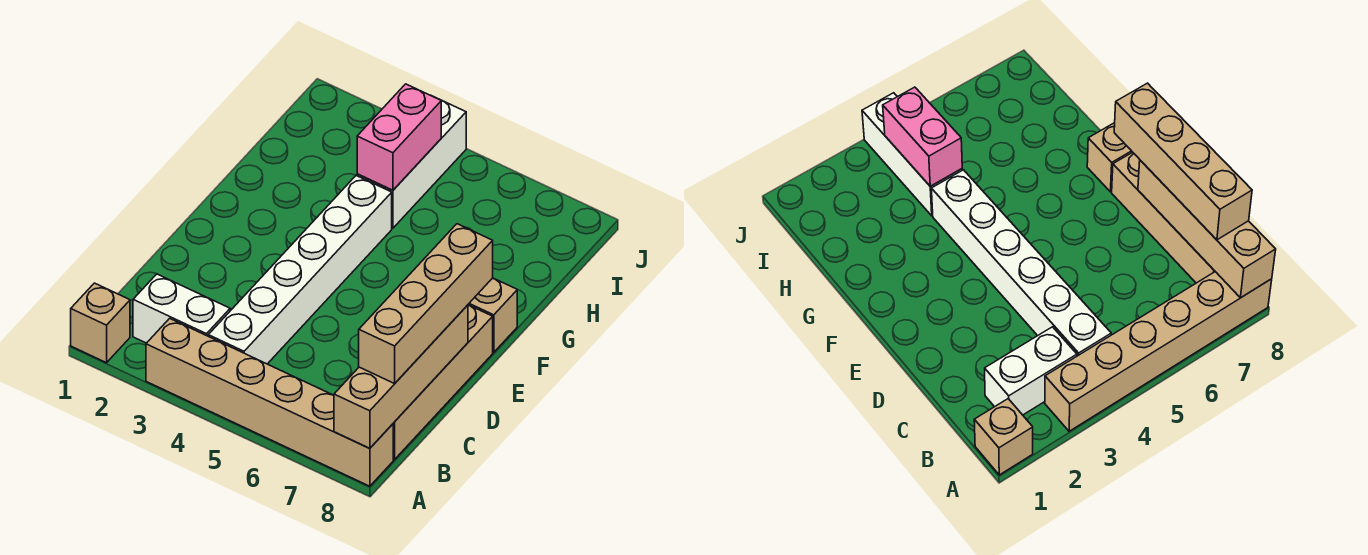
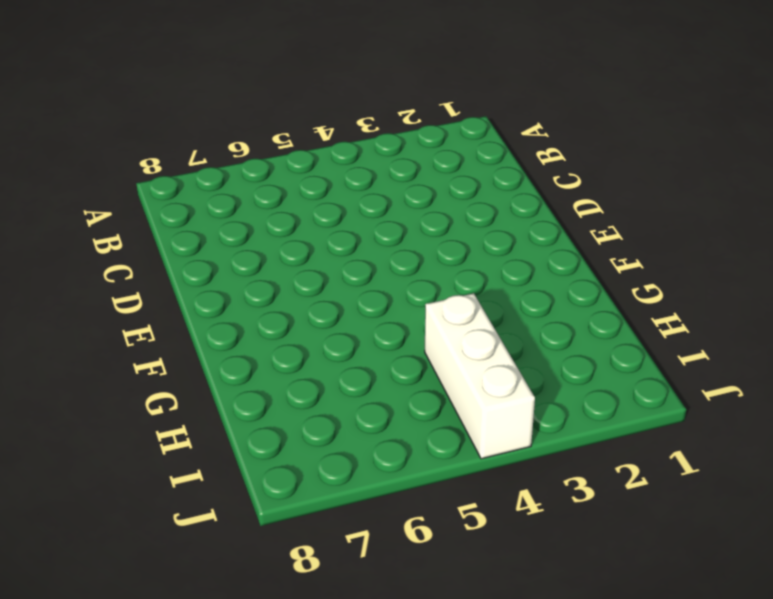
none -> tan 1x1 brick [71,283,130,363]
none -> tan 1x6 brick [146,318,393,486]

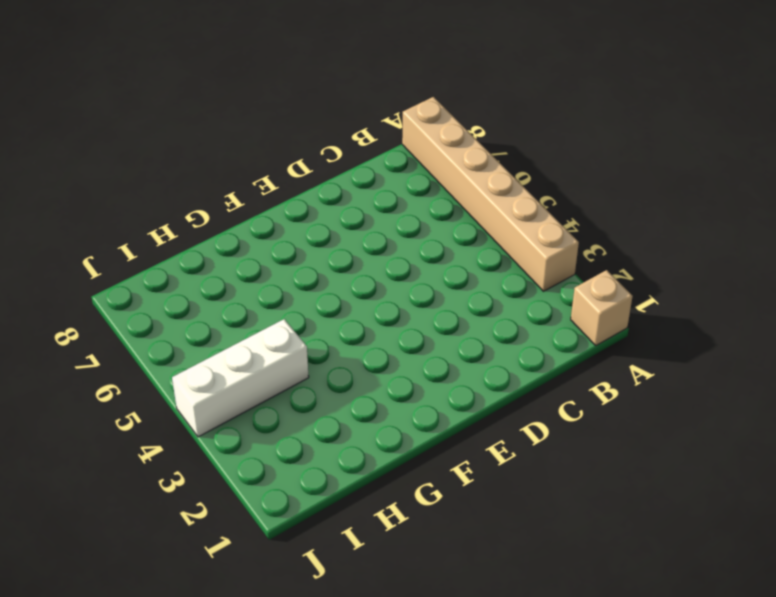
none -> white 1x2 brick [133,274,230,343]
none -> white 1x6 brick [208,175,392,364]

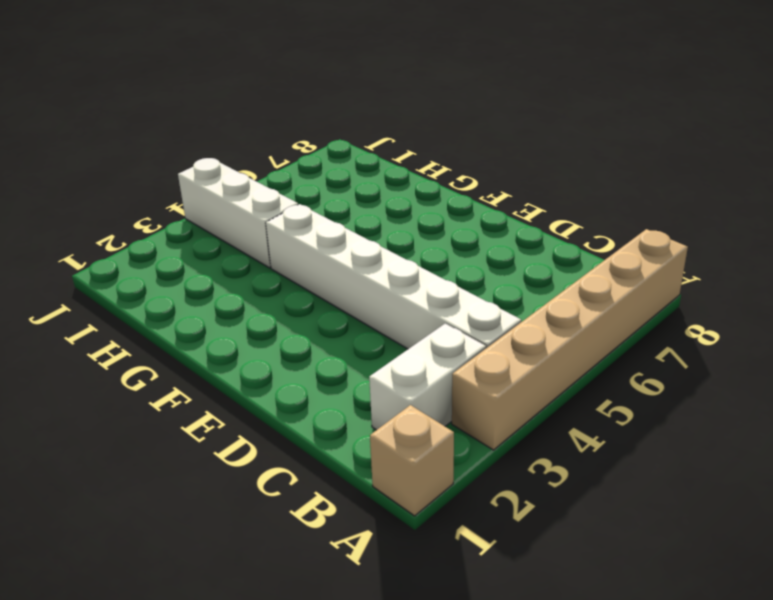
none -> tan 1x4 brick [393,305,493,459]
none -> tan 1x1 brick [468,278,517,352]

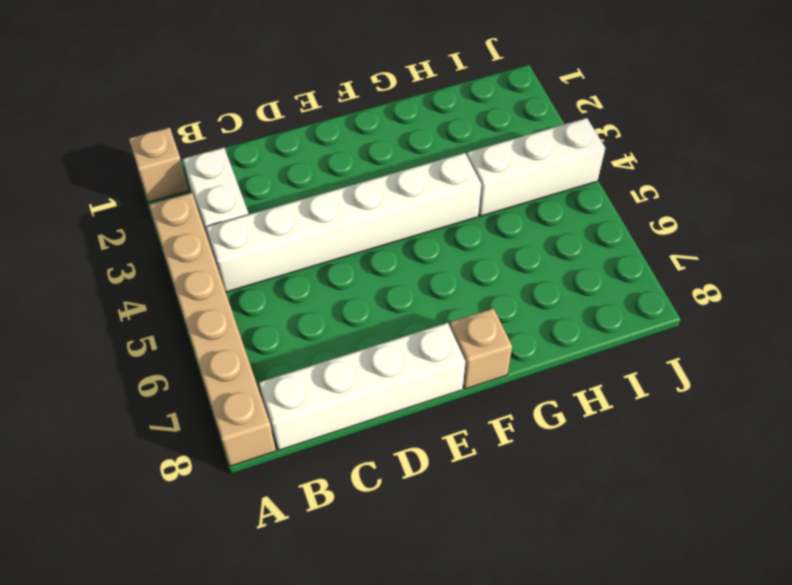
white 1x4 brick [259,323,466,450] -> tan 1x4 brick [393,305,493,459]
none -> tan 1x4 brick [334,305,468,448]
none -> pink 1x2 brick [357,84,441,190]

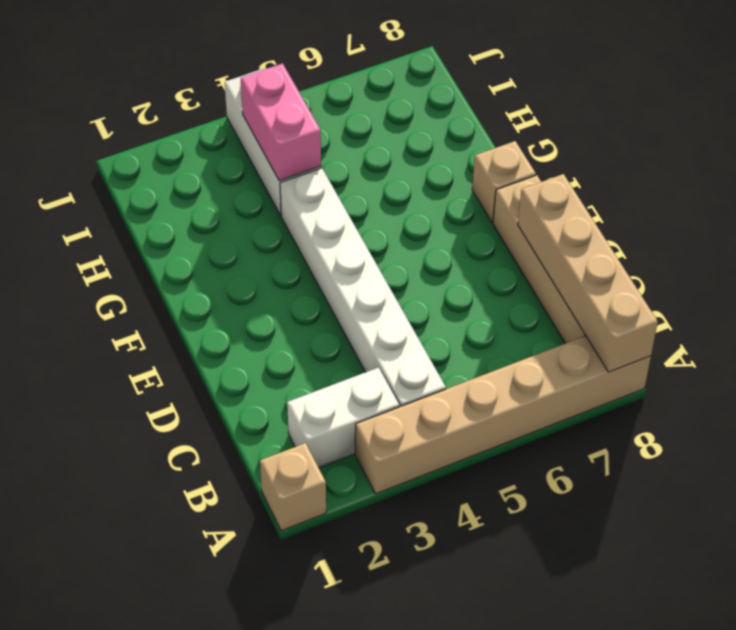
none -> tan 1x4 brick [359,224,493,384]

